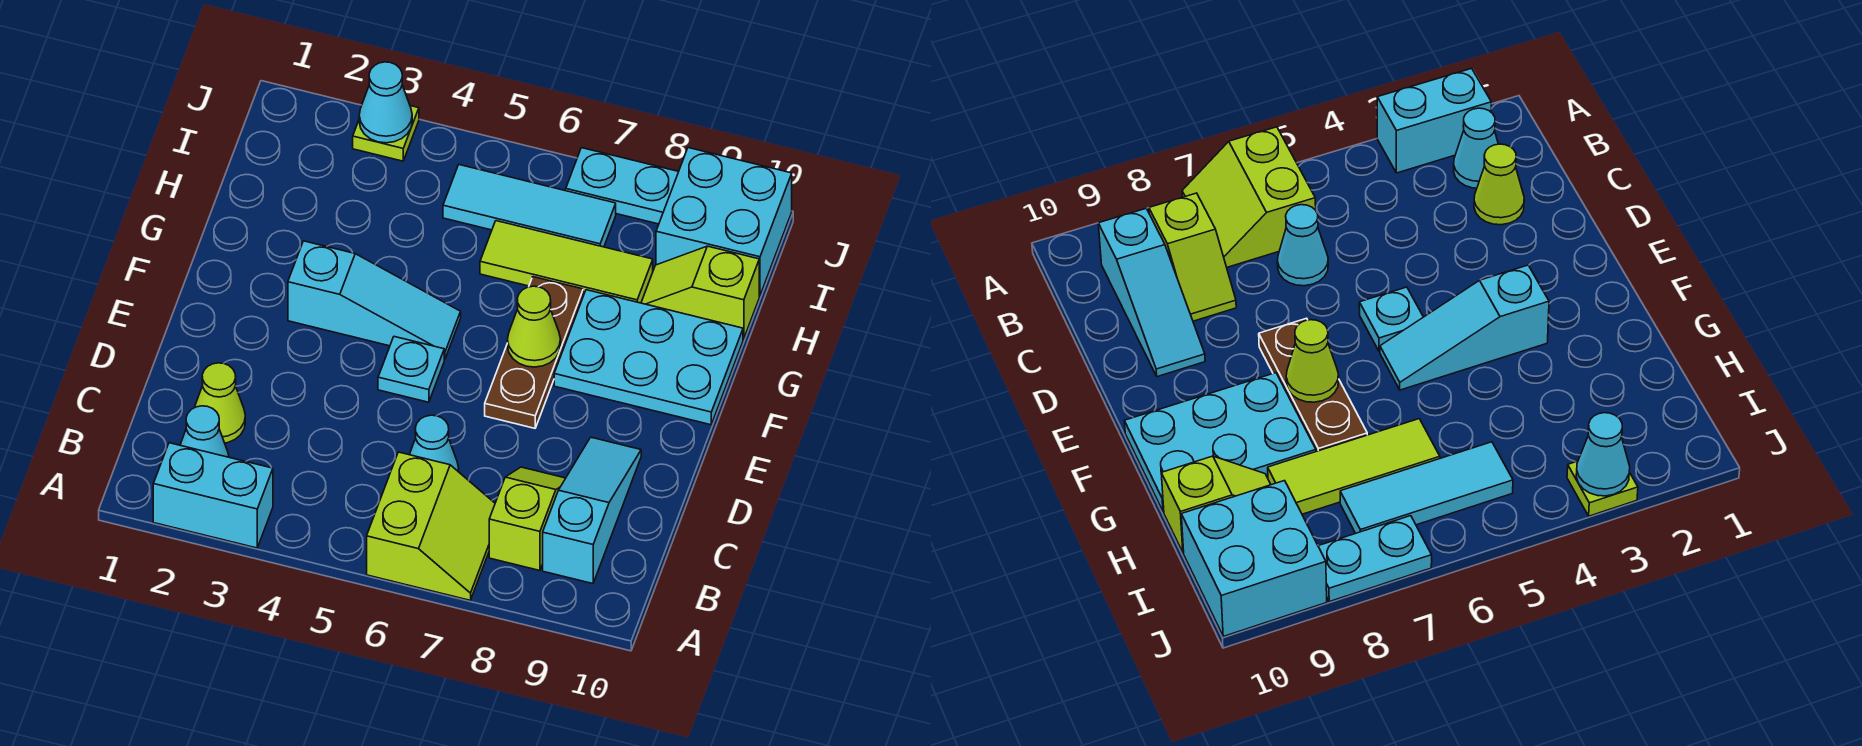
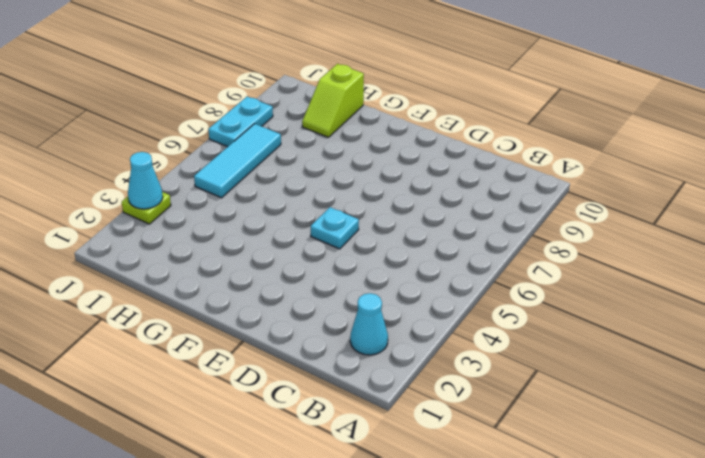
none -> cyan 1x2 brick [153,443,273,548]
none -> lime 2x2 slope [367,452,495,600]
none -> lime 1x2 slope [489,467,566,571]

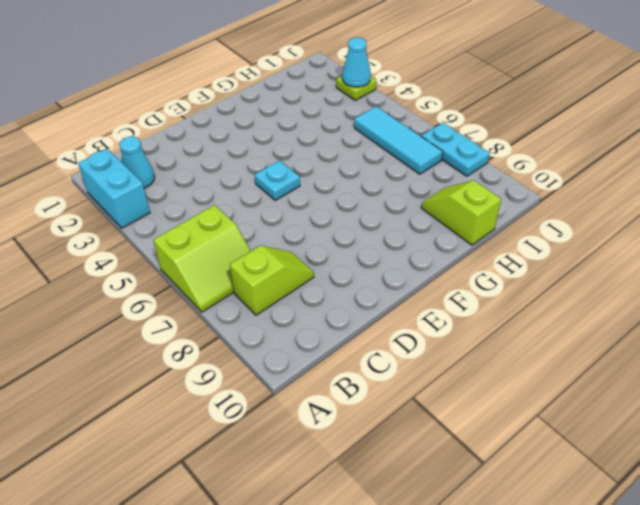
none -> cyan 1x3 slope [543,437,641,584]
none -> lime 1x1 cone [194,363,245,443]
none -> cyan 1x1 cone [409,415,459,472]

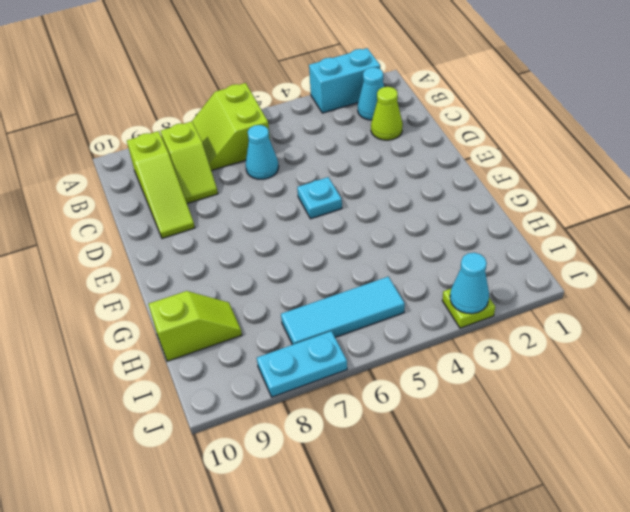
lime 1x3 slope [127,131,195,238] -> cyan 1x3 slope [543,437,641,584]
none -> brown 1x3 plate [485,277,583,428]
none -> cyan 1x3 slope [288,241,461,359]
none -> cyan 2x3 plate [554,290,743,425]

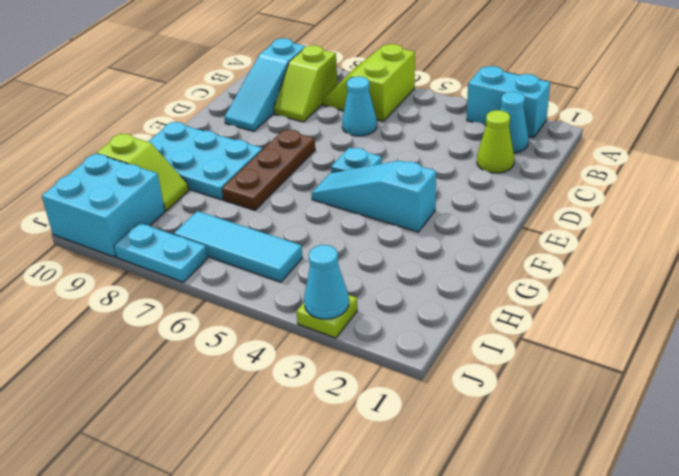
none -> lime 1x3 tile [480,221,653,303]
none -> lime 1x1 cone [508,286,561,367]

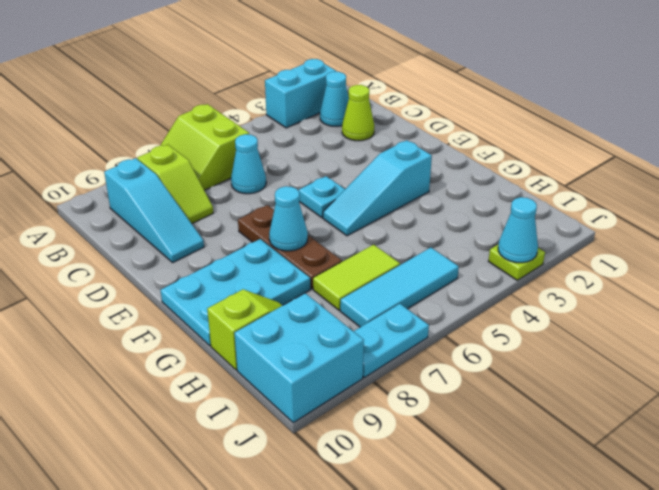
cyan 1x1 cone [269,186,308,251] -> lime 1x1 cone [508,286,561,367]
lime 1x2 tile [313,245,400,310] -> lime 1x3 tile [480,221,653,303]

